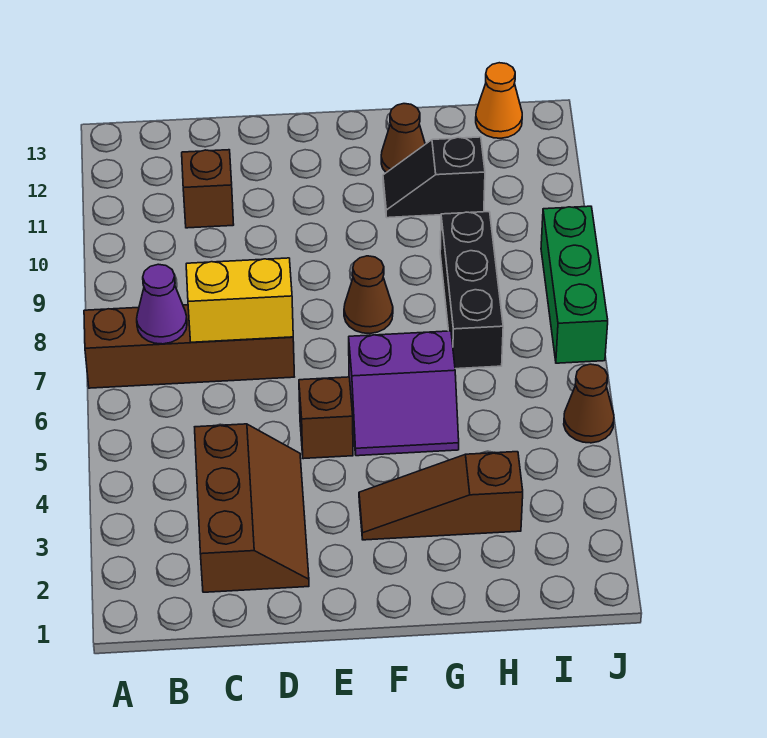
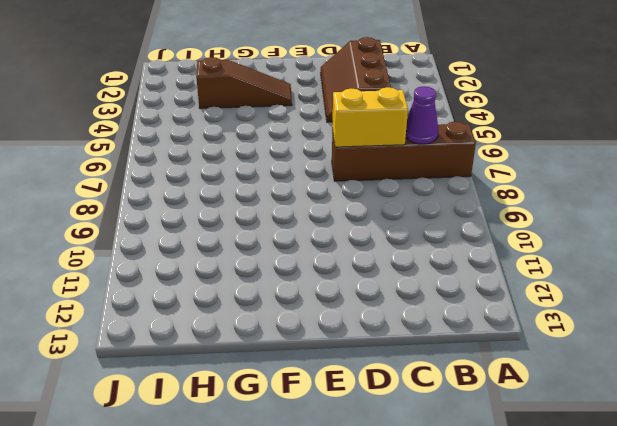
none -> brown 1x1 brick [182,150,234,228]
none -> brown 1x1 brick [299,377,353,459]
none -> purple 2x2 slope [349,331,459,456]

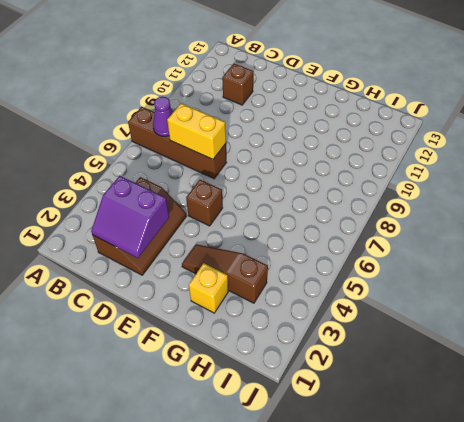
purple 2x2 slope [91,176,169,258] -> purple 2x2 slope moved to [349,331,459,456]
yellow 1x1 brick [189,263,228,313] -> none
none -> brown 1x1 cone [344,256,393,333]
none -> black 1x2 slope [383,137,485,218]
none -> brown 1x1 cone [381,104,425,173]

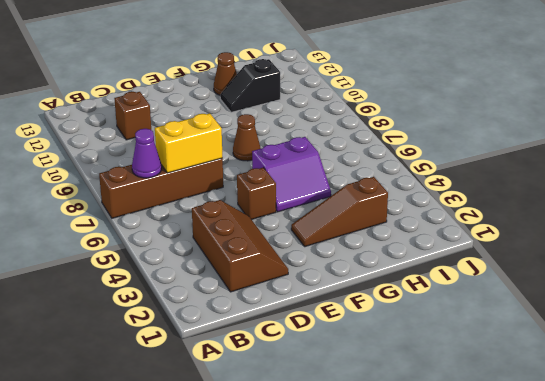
none -> black 1x3 brick [440,212,503,369]
none -> orange 1x1 cone [476,63,522,138]
none -> brown 1x1 cone [564,364,614,443]

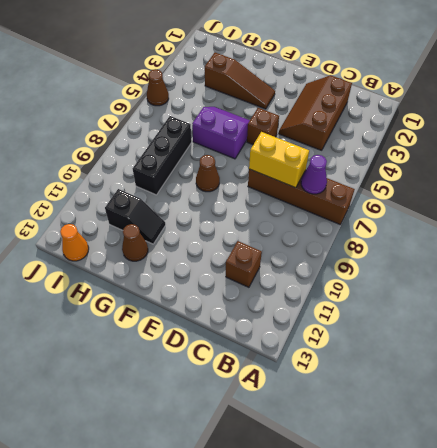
none -> green 1x3 brick [541,206,608,363]

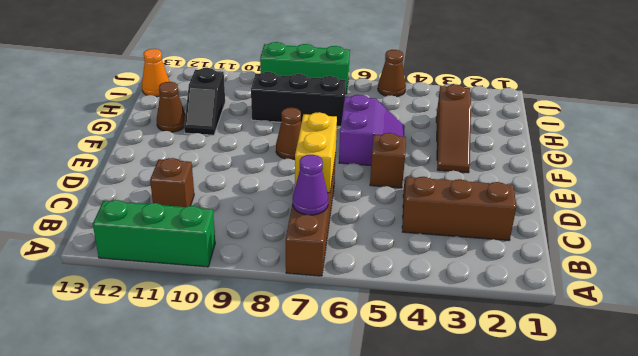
green 1x3 brick [93,200,215,267] -> none

